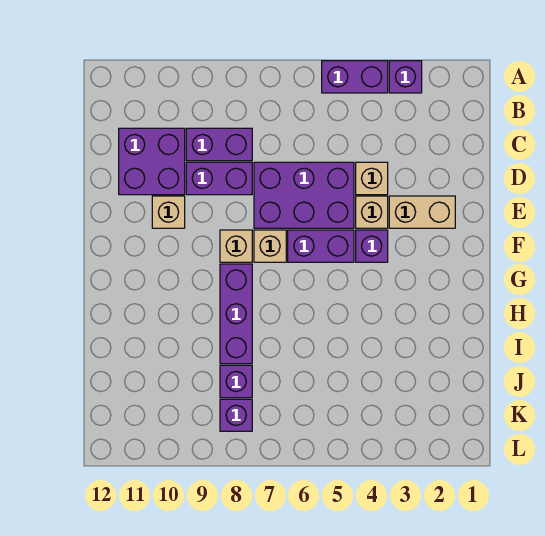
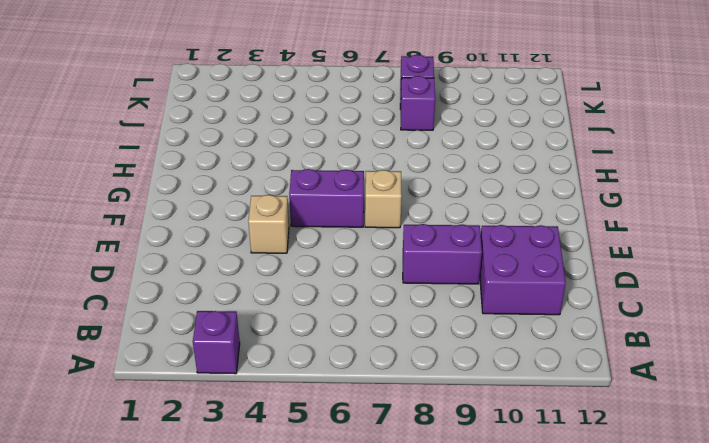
none -> purple 1x2 brick [322,61,388,93]
none -> purple 1x2 brick [186,128,252,161]
none -> tan 1x1 brick [356,162,388,195]

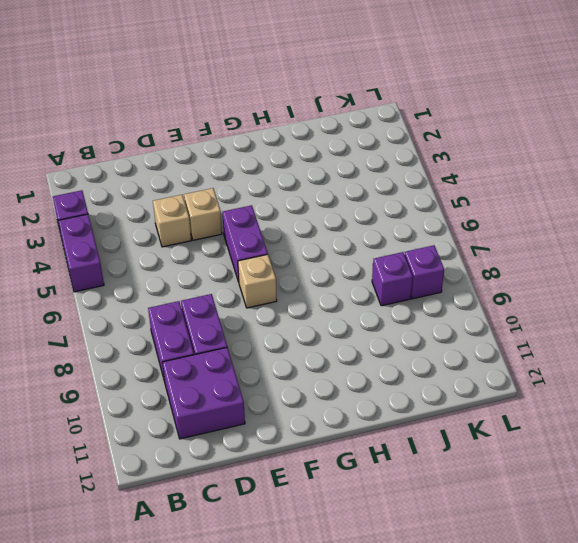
none -> purple 2x3 brick [254,162,354,228]
none -> tan 1x2 brick [389,196,455,228]
none -> tan 1x1 brick [152,196,185,228]

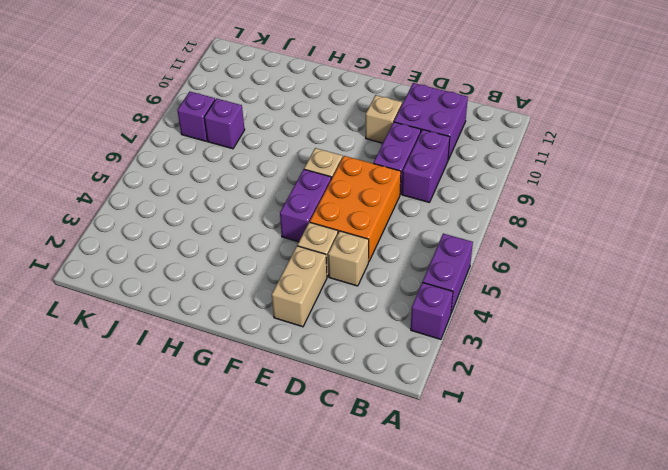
orange 2x3 brick [310,156,401,262] -> purple 2x3 brick [254,162,354,228]
none -> purple 1x1 brick [356,230,388,262]
none -> tan 1x1 brick [220,230,252,262]
none -> purple 1x3 brick [220,264,252,364]

